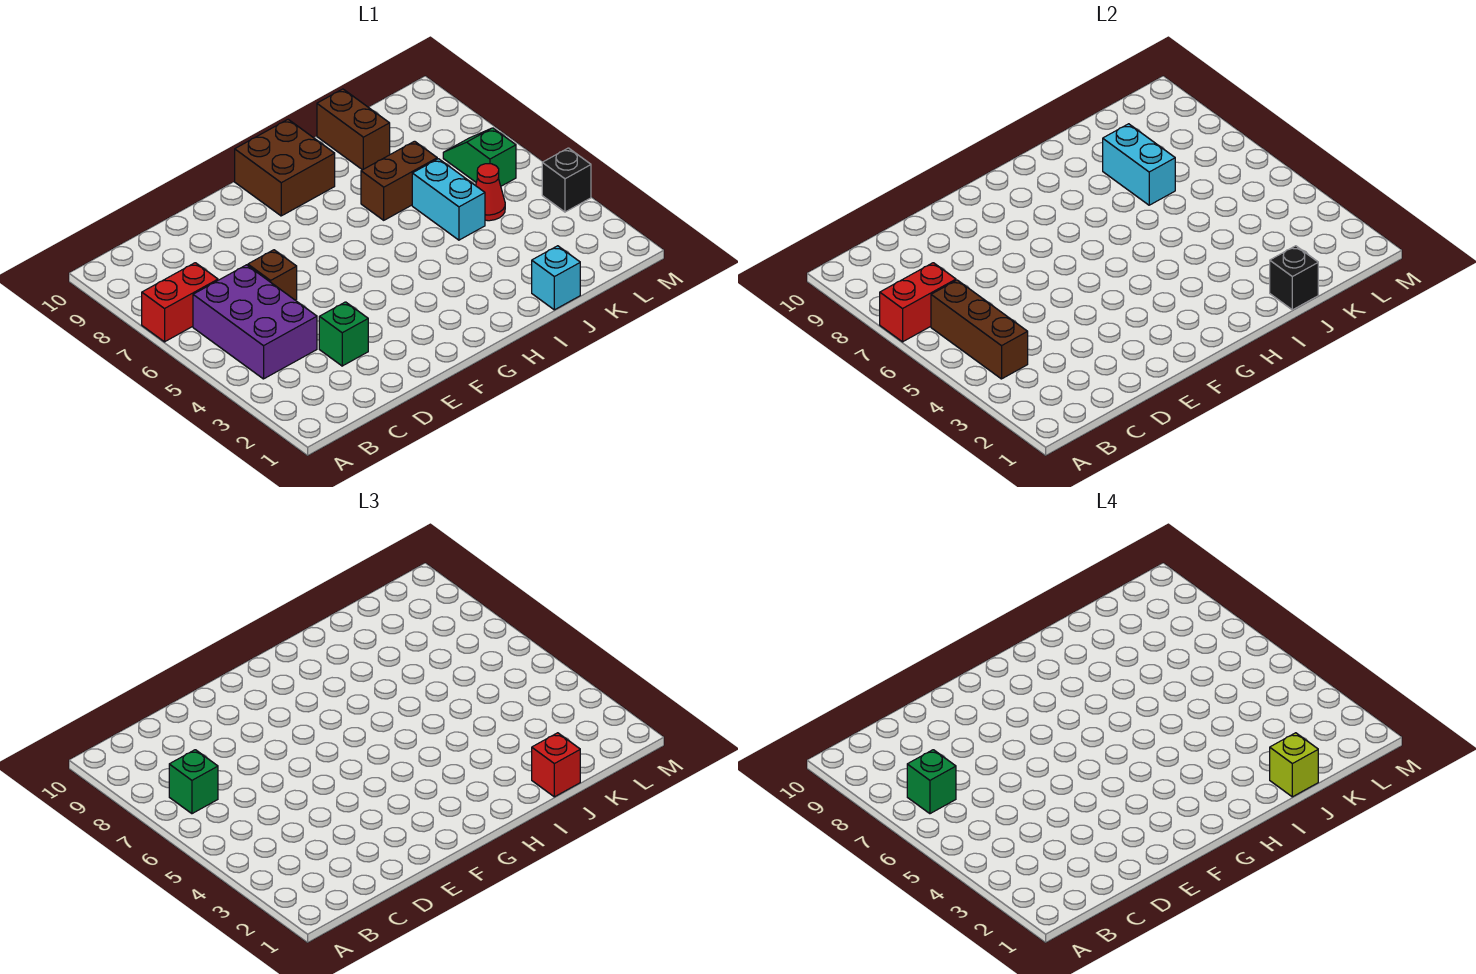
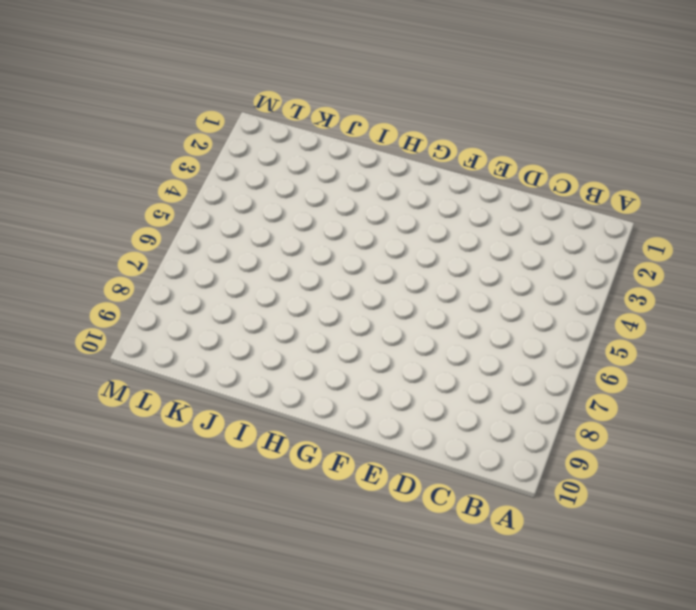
none -> red 1x2 brick [142,263,218,342]
none -> purple 2x3 brick [193,265,317,379]
none -> green 1x1 brick [319,302,368,366]

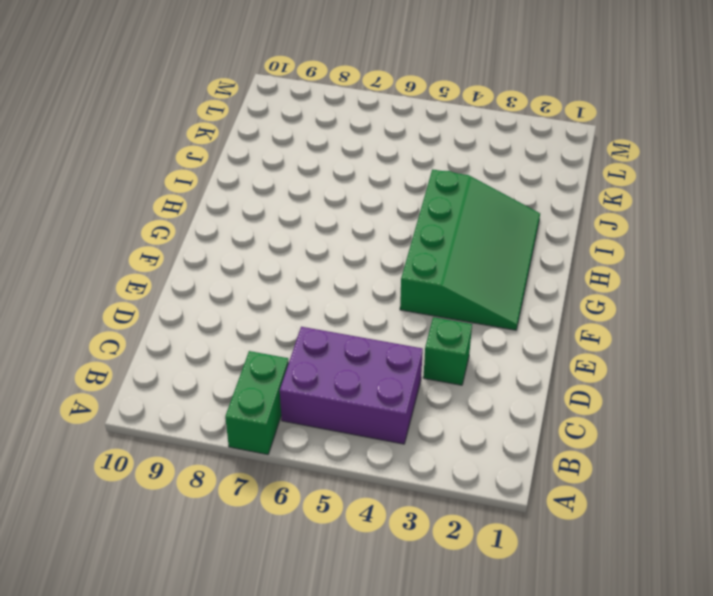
green 1x2 brick [225,351,289,455] -> red 1x2 brick [142,263,218,342]
green 3x4 slope [400,169,540,330] -> none
none -> brown 1x1 brick [248,250,297,300]
none -> brown 2x2 brick [235,119,335,216]
none -> brown 1x2 brick [361,141,437,220]

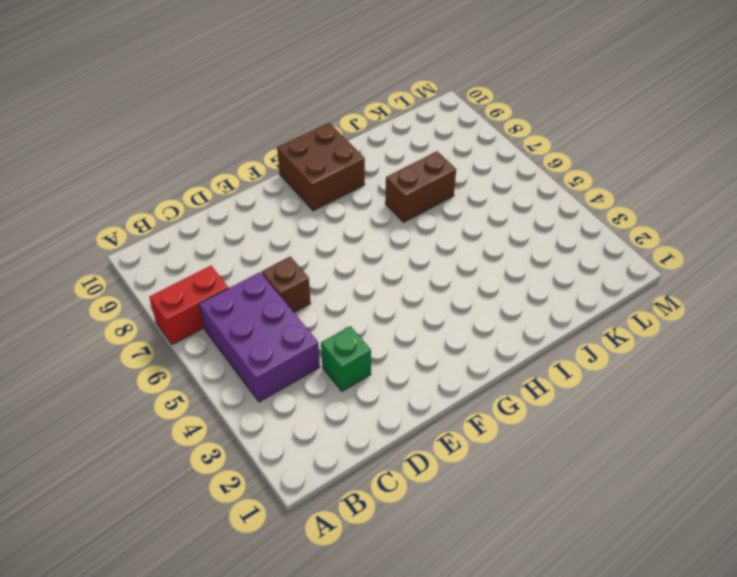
none -> cyan 1x1 brick [532,246,580,310]
none -> cyan 1x2 brick [412,159,485,240]
none -> brown 1x2 brick [317,89,390,170]

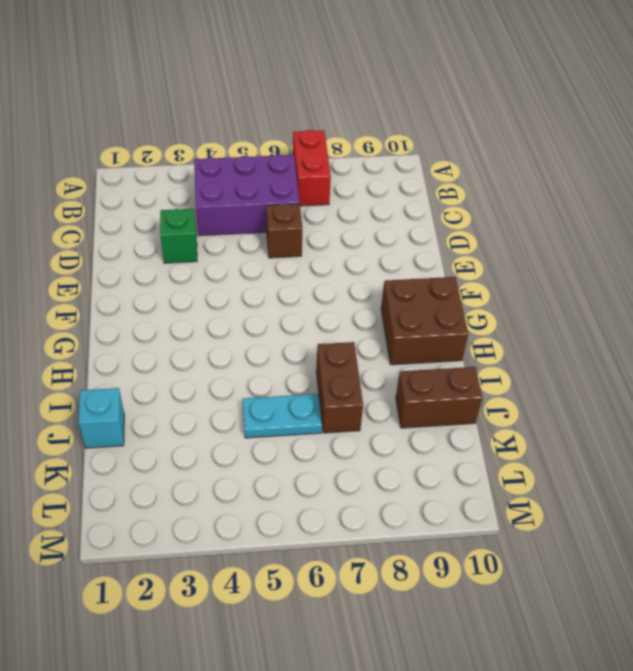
cyan 1x2 plate [243,394,322,438] -> cyan 1x2 brick [412,159,485,240]
none -> red 1x1 cone [476,164,505,221]
none -> green 1x2 slope [443,128,516,186]
none -> black 1x1 brick [542,148,591,212]

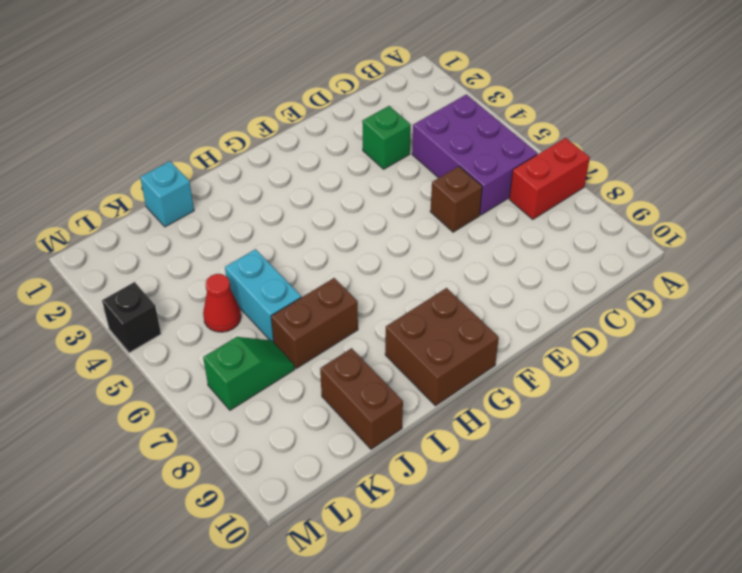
green 1x2 slope [203,337,295,410] -> green 1x2 slope turned to [443,128,516,186]
none -> red 1x2 brick [880,263,956,342]
none -> brown 1x3 brick [931,280,1028,379]
none -> black 1x1 brick [1270,246,1318,310]

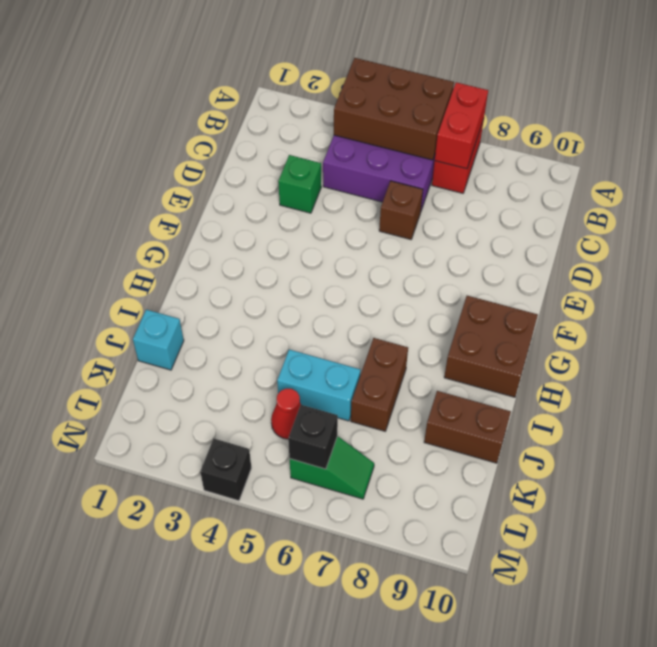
brown 2x3 brick [334,58,454,160] -> brown 1x3 brick [931,280,1028,379]
black 1x1 brick [288,405,338,469] -> black 1x1 brick moved to [1270,246,1318,310]
none -> cyan 1x2 brick [1103,124,1175,205]
none -> green 1x1 brick [169,750,218,814]
none -> red 1x1 brick [532,733,580,797]

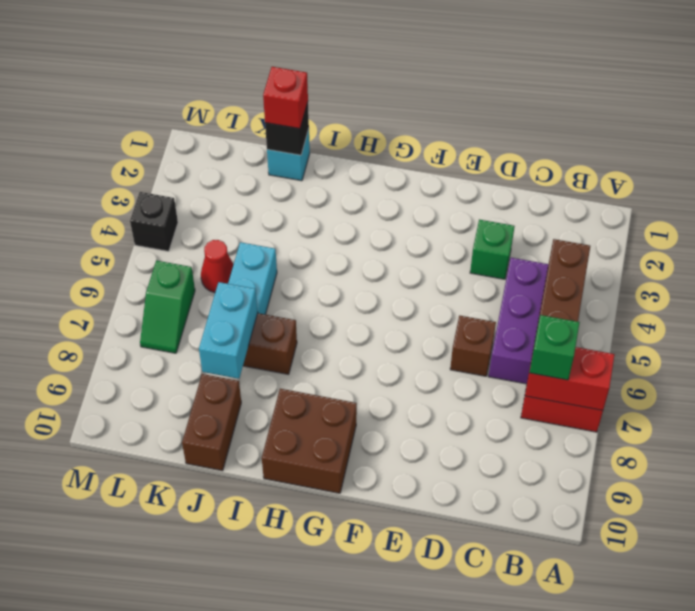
none -> green 1x1 brick [907,750,956,814]
none -> lime 1x1 brick [1270,733,1318,797]

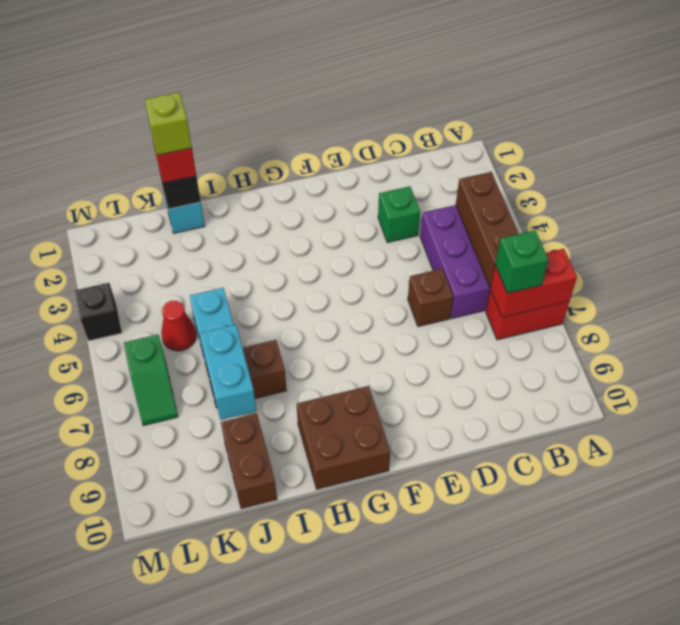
none -> green 1x1 brick [907,750,956,814]

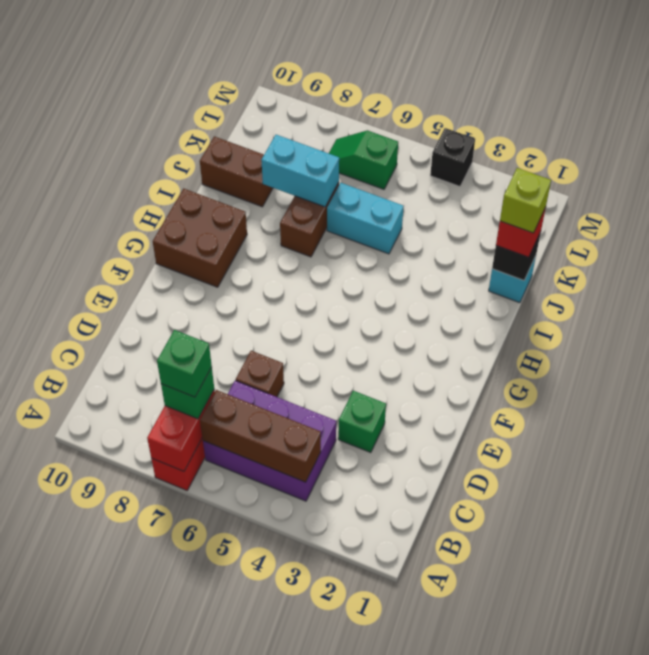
none -> red 1x1 cone [476,164,505,221]

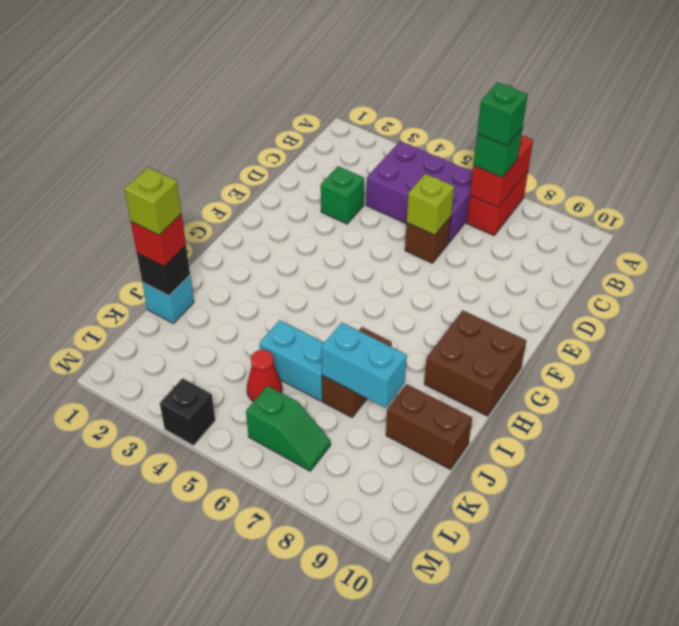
lime 1x1 brick [407,174,454,235] -> none
none -> brown 1x3 brick [931,280,1028,379]

